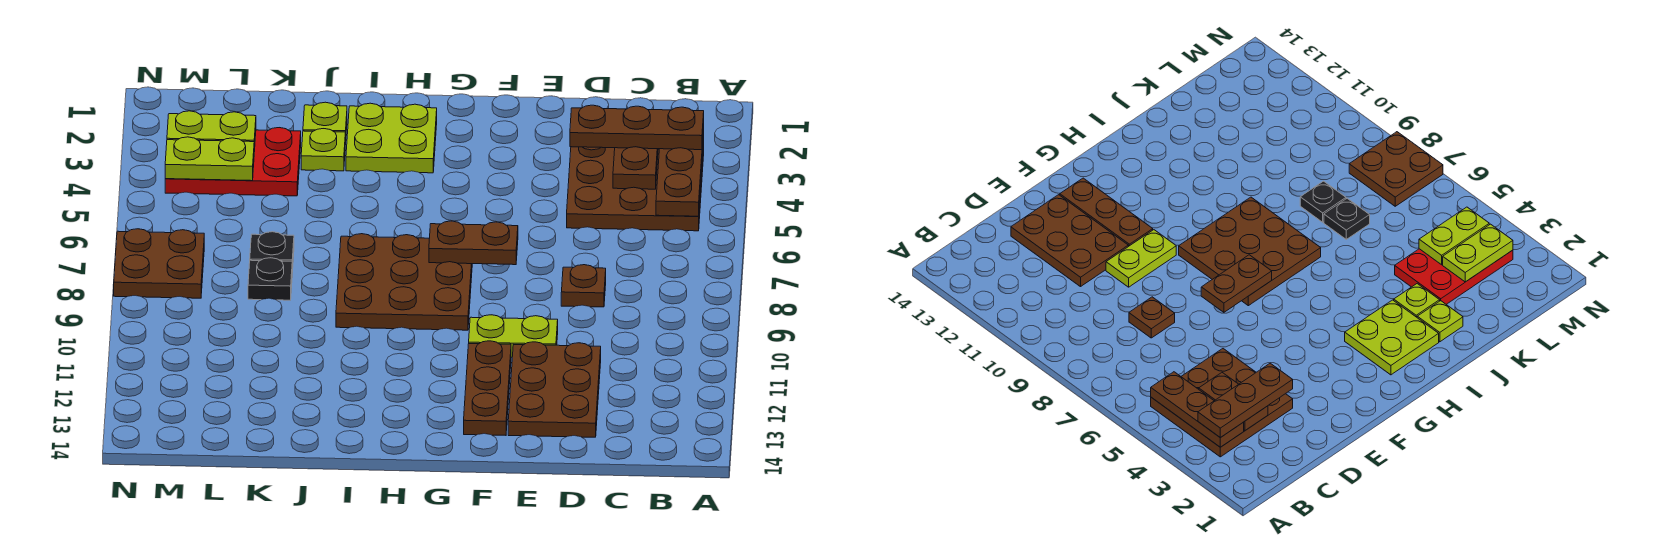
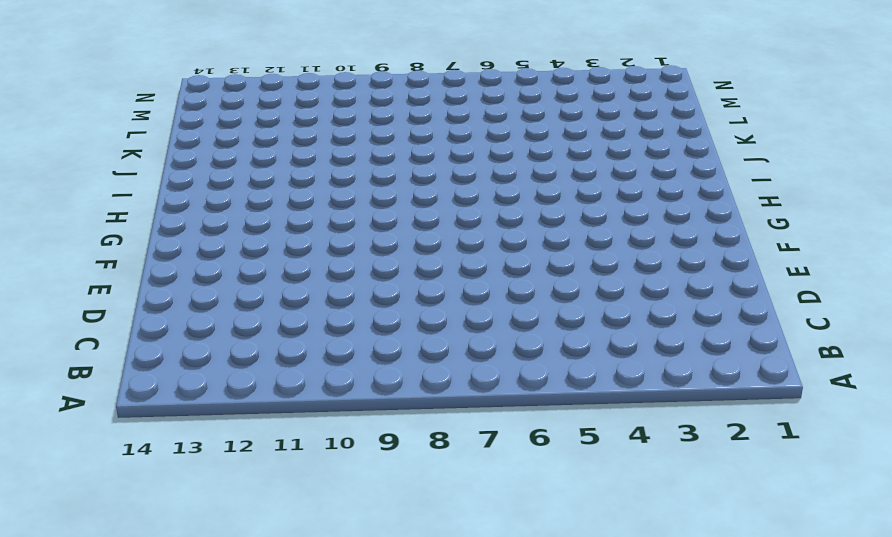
none -> brown 3x3 plate [567,143,704,231]
none -> brown 1x1 plate [561,265,606,307]
none -> brown 2x3 plate [508,342,601,437]

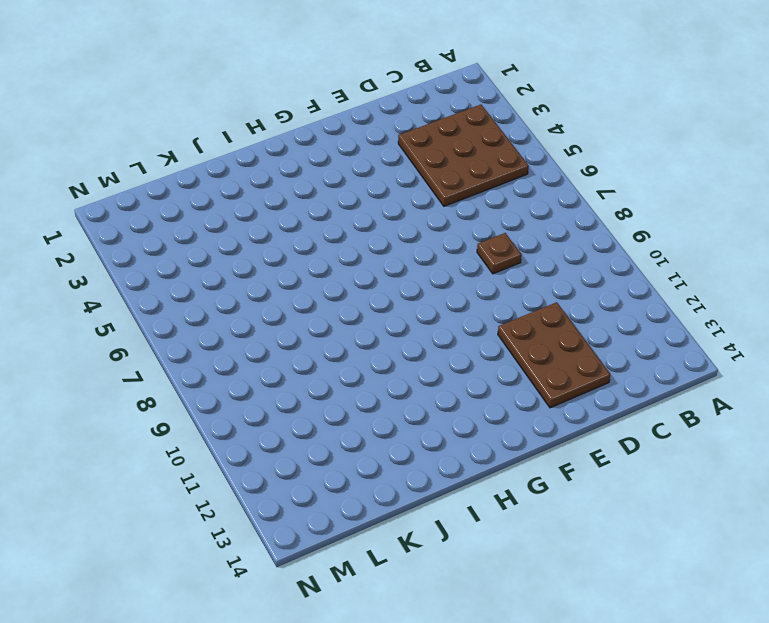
none -> lime 1x2 plate [469,315,558,357]
none -> brown 1x3 plate [464,341,511,435]
none -> brown 3x3 plate [336,234,472,330]

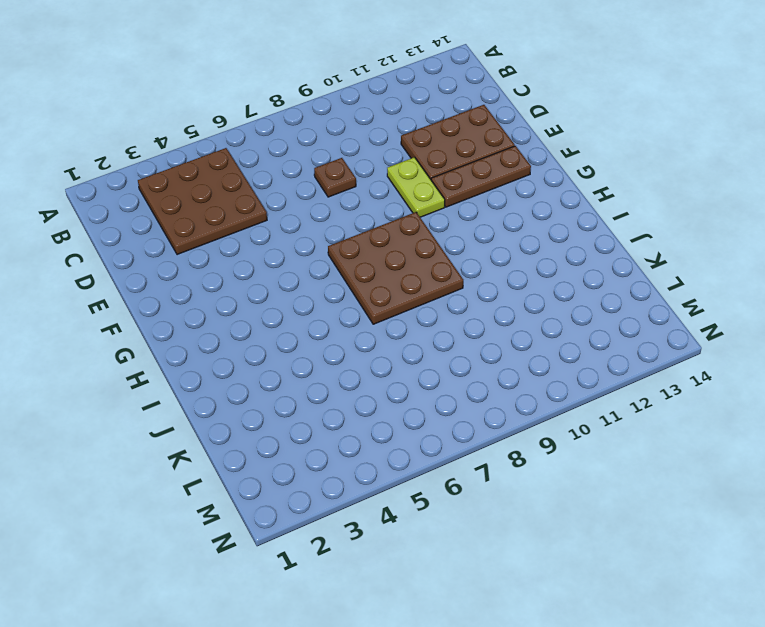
none -> lime 2x2 plate [346,103,437,173]
none -> lime 1x1 plate [303,102,347,145]
none -> lime 1x1 plate [301,129,345,171]

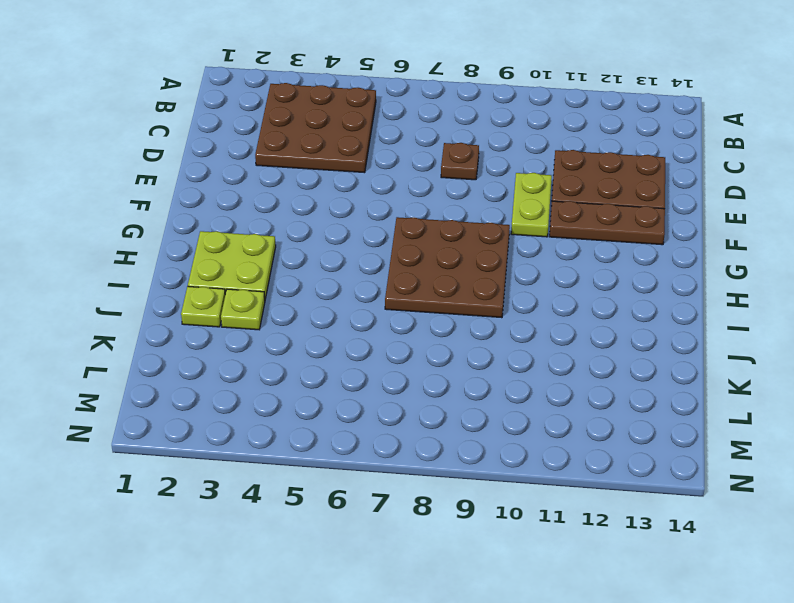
none -> red 2x3 plate [165,128,301,196]
none -> black 1x1 plate [250,232,294,272]
none -> black 1x1 plate [248,258,292,300]

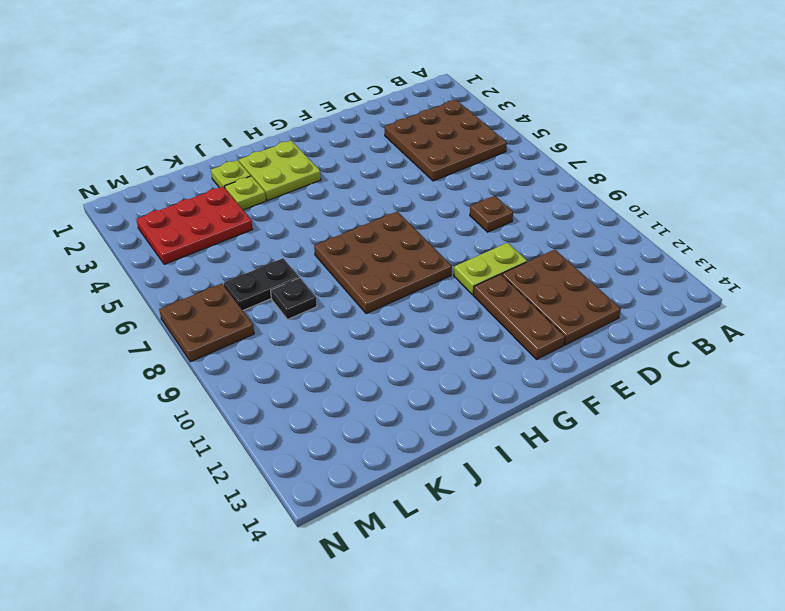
black 1x2 plate [224,258,299,310] -> black 1x1 plate [250,232,294,272]
none -> brown 1x3 plate [656,128,704,216]
none -> brown 1x2 plate [613,147,658,189]
none -> brown 1x2 plate [429,221,518,265]

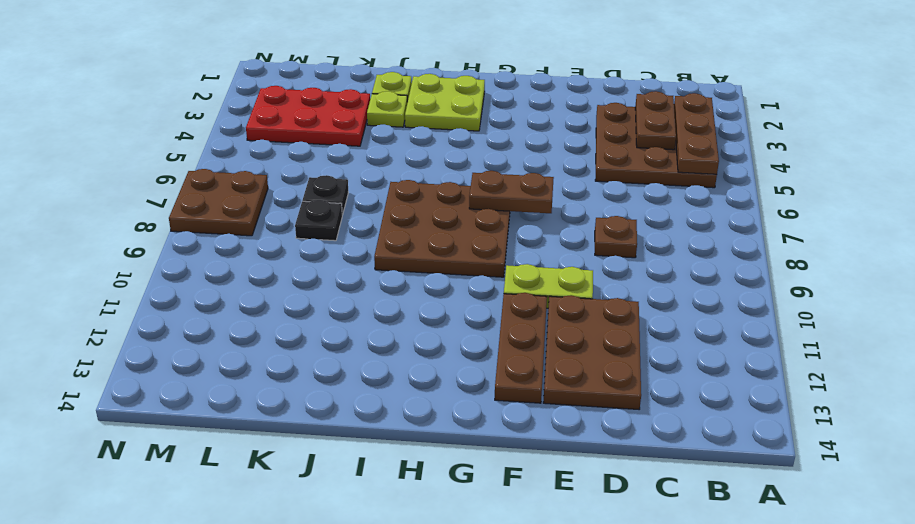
none -> lime 1x2 plate [167,111,256,152]
none -> lime 1x2 plate [165,137,254,181]
none -> brown 1x3 plate [570,105,704,150]

